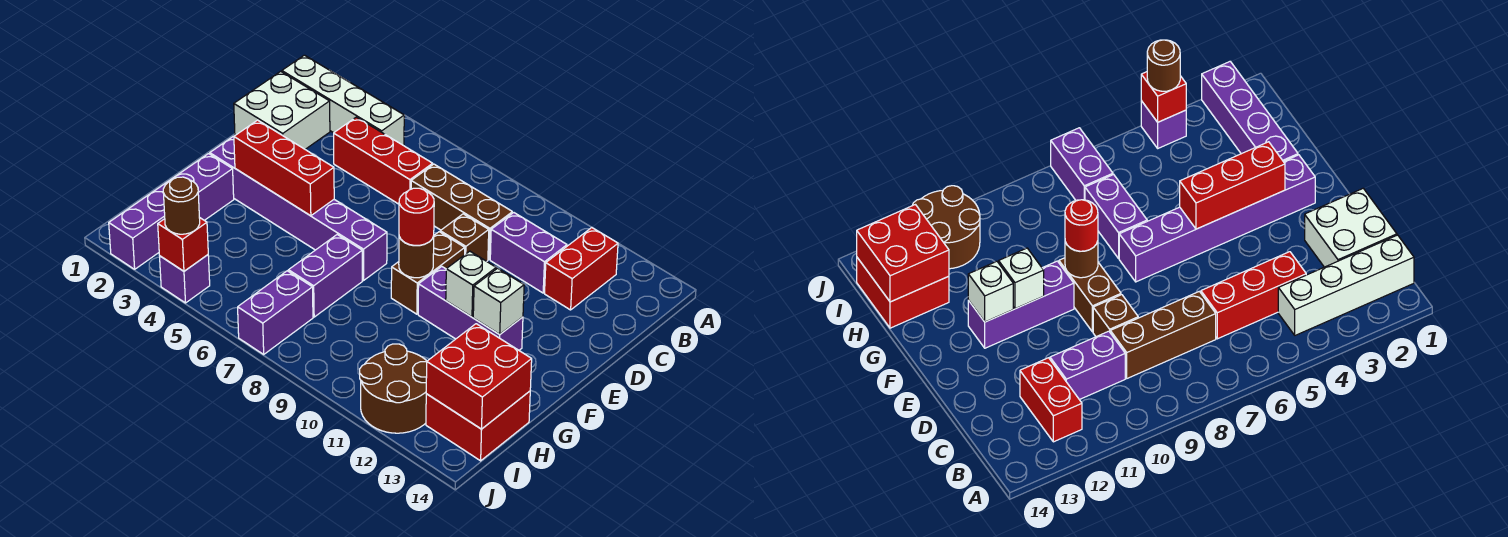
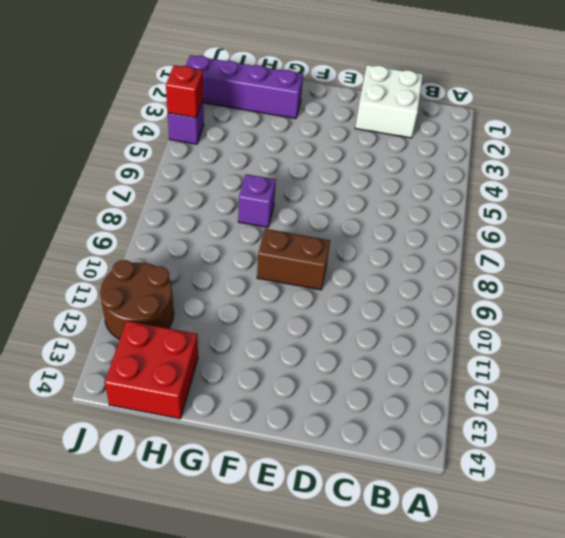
purple 1x1 brick [238,174,276,227] -> purple 1x2 brick [289,235,362,317]
none -> white 1x4 brick [282,55,404,146]
none -> red 1x2 brick [545,228,618,310]
none -> red 1x3 brick [334,117,433,204]

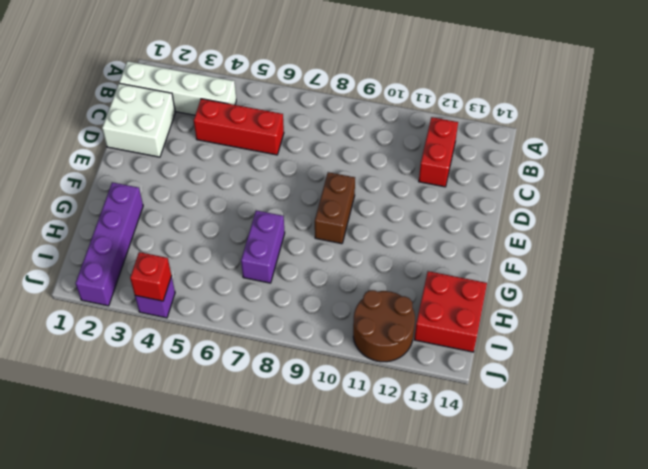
none -> brown 1x3 brick [411,164,512,260]
none -> purple 1x2 brick [490,213,567,293]
none -> brown 1x1 brick [440,214,489,261]

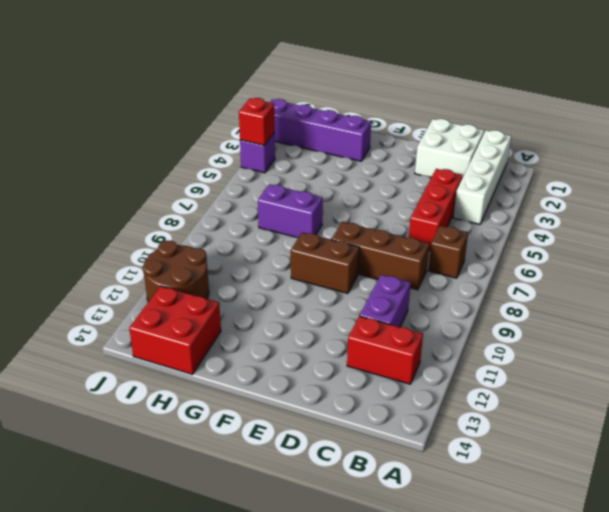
brown 1x1 brick [428,226,468,278] -> brown 1x1 brick moved to [440,214,489,261]
brown 1x3 brick [332,222,429,290] -> brown 1x3 brick turned to [411,164,512,260]
none -> purple 1x6 brick [210,137,387,280]
none -> purple 1x3 brick [418,267,523,350]
none -> purple 1x2 brick [238,271,313,354]

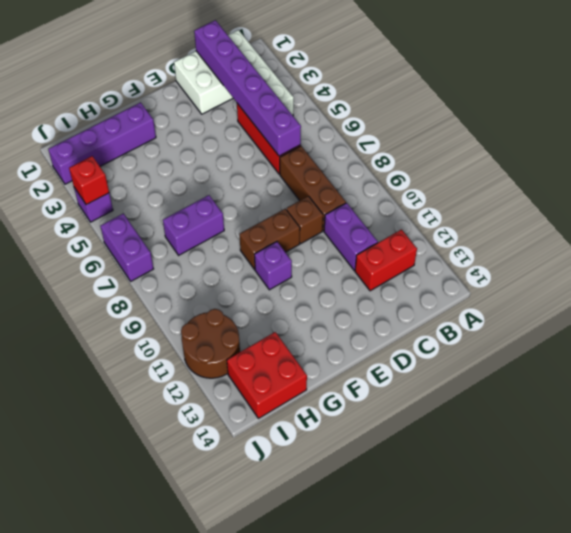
purple 1x6 brick [194,20,301,156] -> purple 1x6 brick moved to [210,137,387,280]
purple 1x1 brick [254,242,292,290] -> purple 1x3 brick [418,267,523,350]
purple 1x2 brick [100,214,153,281] -> purple 1x2 brick turned to [238,271,313,354]
none -> red 1x3 brick [234,120,334,216]
none -> brown 1x1 round brick [399,236,434,278]
none -> white 1x1 brick [446,251,496,317]

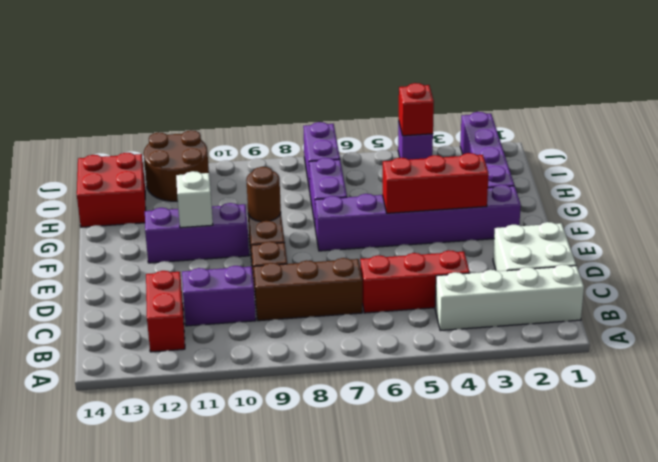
none -> white 1x1 brick [473,268,524,334]
none -> red 2x2 brick [426,324,532,429]
none -> red 1x1 round brick [399,188,434,246]

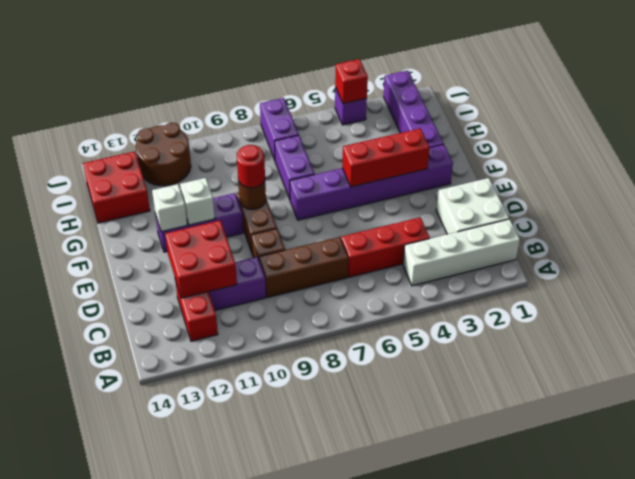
red 2x2 brick [165,220,237,298] -> red 2x2 brick moved to [426,324,532,429]
none -> brown 1x1 round brick [163,177,200,234]

